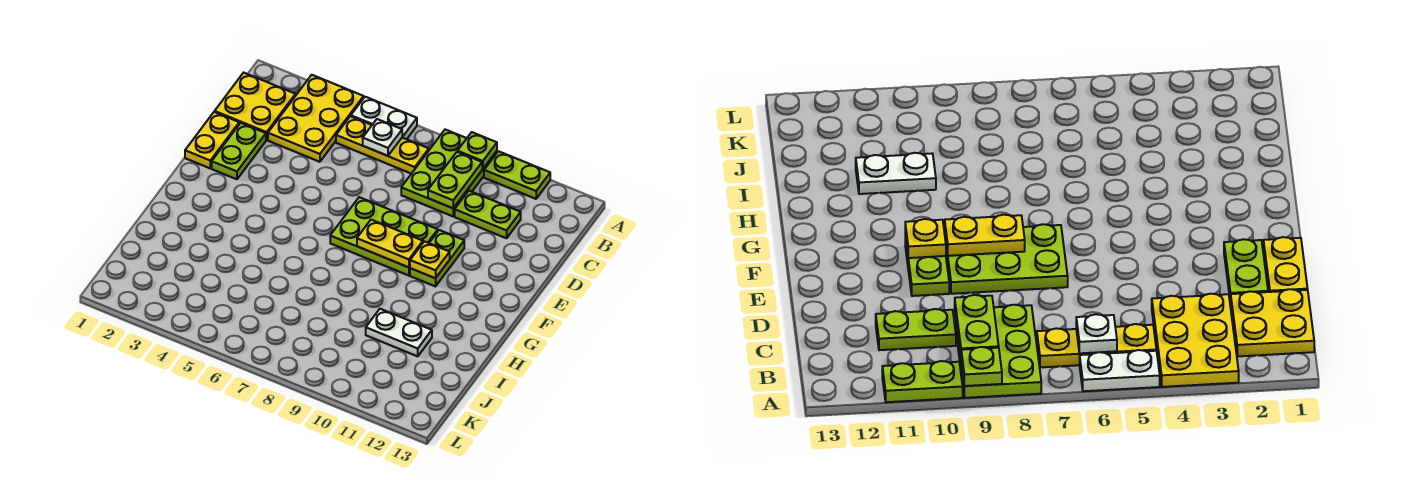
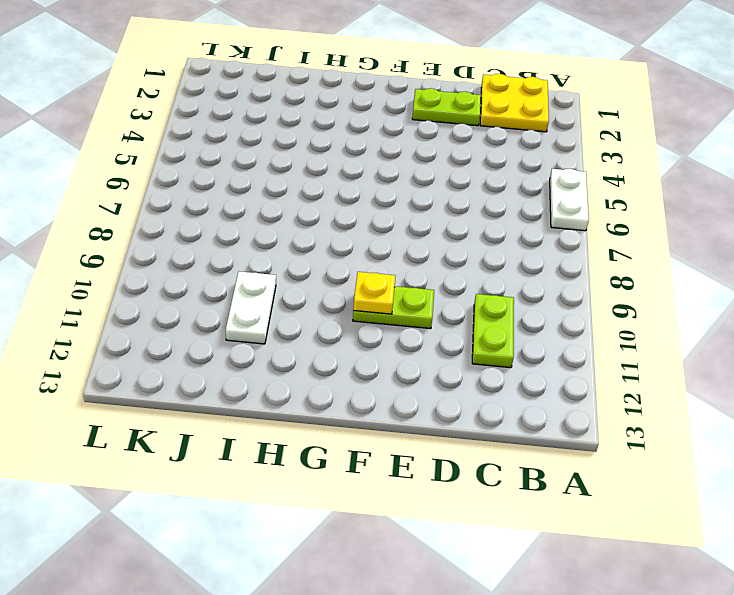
none -> yellow 2x3 plate [268,75,364,162]
none -> lime 2x3 plate [401,130,497,216]
none -> lime 1x2 plate [484,151,550,199]

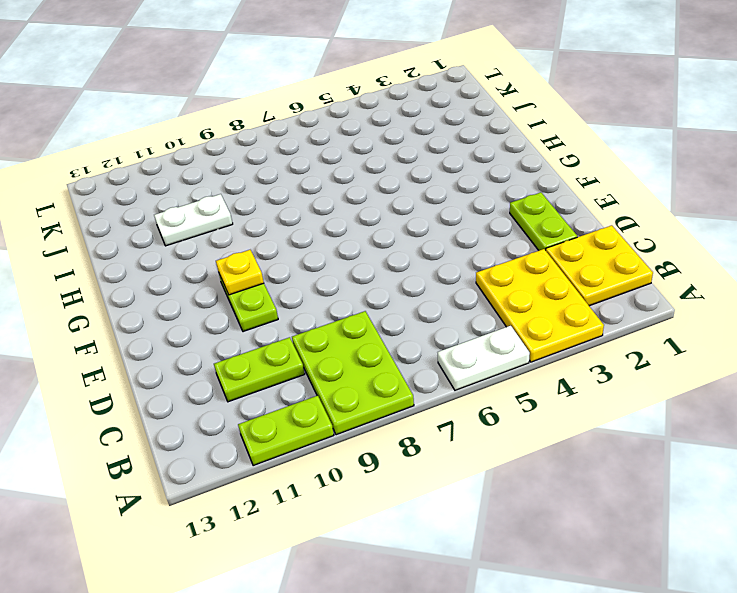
none -> yellow 1x3 plate [336,116,429,174]
none -> yellow 1x2 plate [185,112,239,168]
none -> lime 2x3 plate [330,197,438,276]

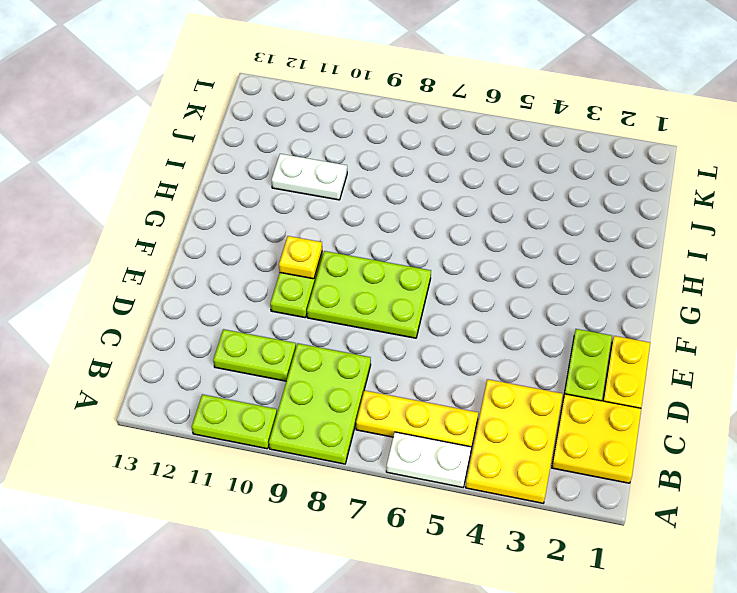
none -> lime 1x1 plate [458,132,497,169]
none -> white 1x1 plate [363,119,402,156]
none -> lime 1x2 plate [428,152,482,208]

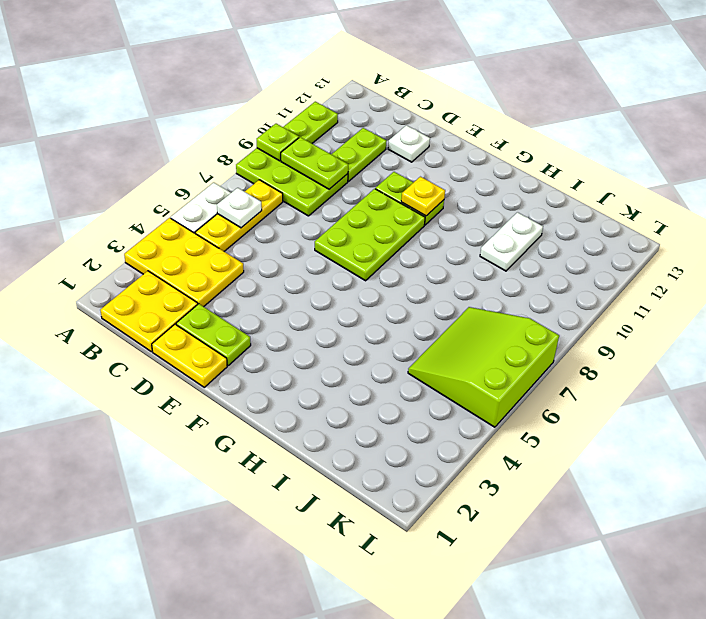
white 1x1 plate [388,125,430,162] -> none
lime 3x3 slope [408,307,559,427] -> none
none -> yellow 1x2 plate [357,220,423,267]

